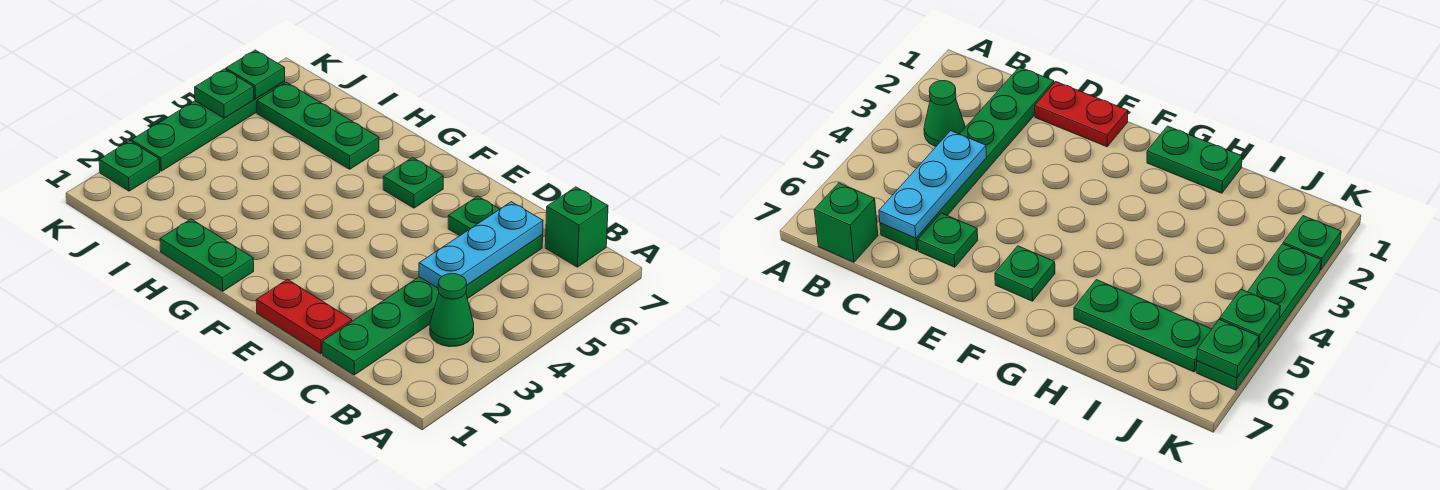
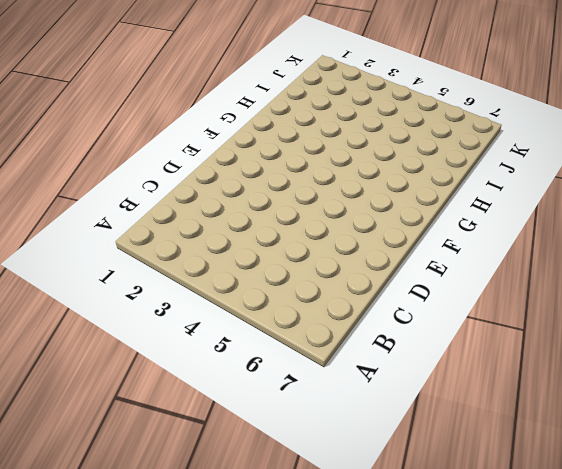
none -> green 1x1 cone [430,274,474,347]
none -> green 1x1 brick [545,187,608,267]
none -> green 1x6 plate [322,235,543,375]

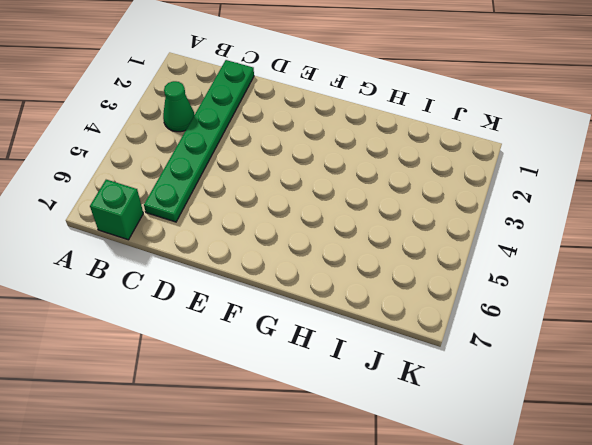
none -> red 1x2 plate [256,279,352,354]
none -> green 1x1 plate [448,196,499,236]
none -> green 1x1 plate [383,157,443,208]

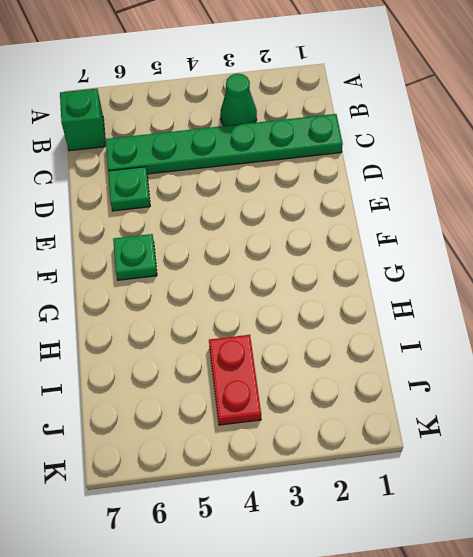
red 1x2 plate [209,335,261,425] -> red 1x2 plate moved to [256,279,352,354]
none -> green 1x2 plate [160,219,254,291]
none -> green 1x3 plate [257,82,379,169]
none -> green 1x1 plate [99,141,160,191]

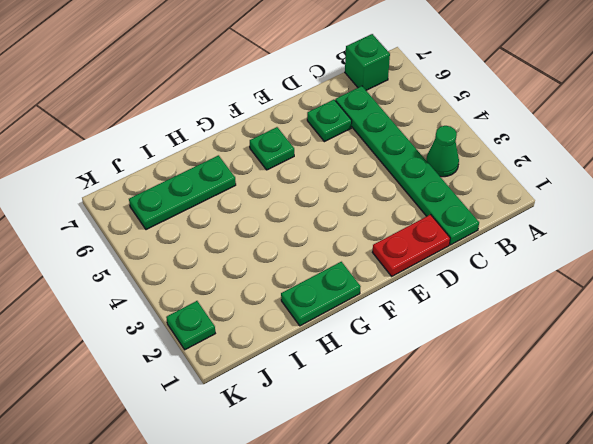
none -> green 1x4 plate [132,81,285,171]
none -> cyan 1x3 plate [419,202,543,288]
none -> green 1x1 plate [195,69,254,118]

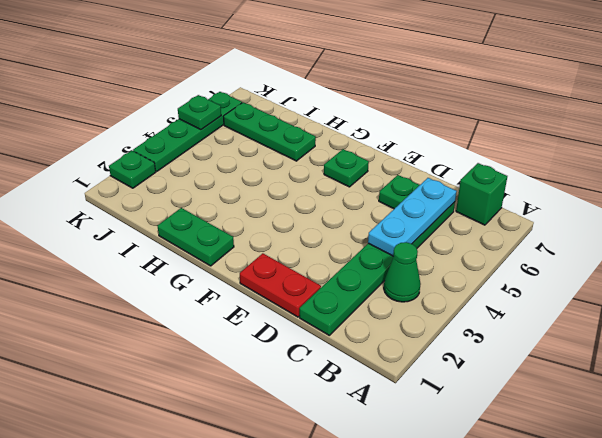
none -> green 1x1 plate [226,50,285,99]

